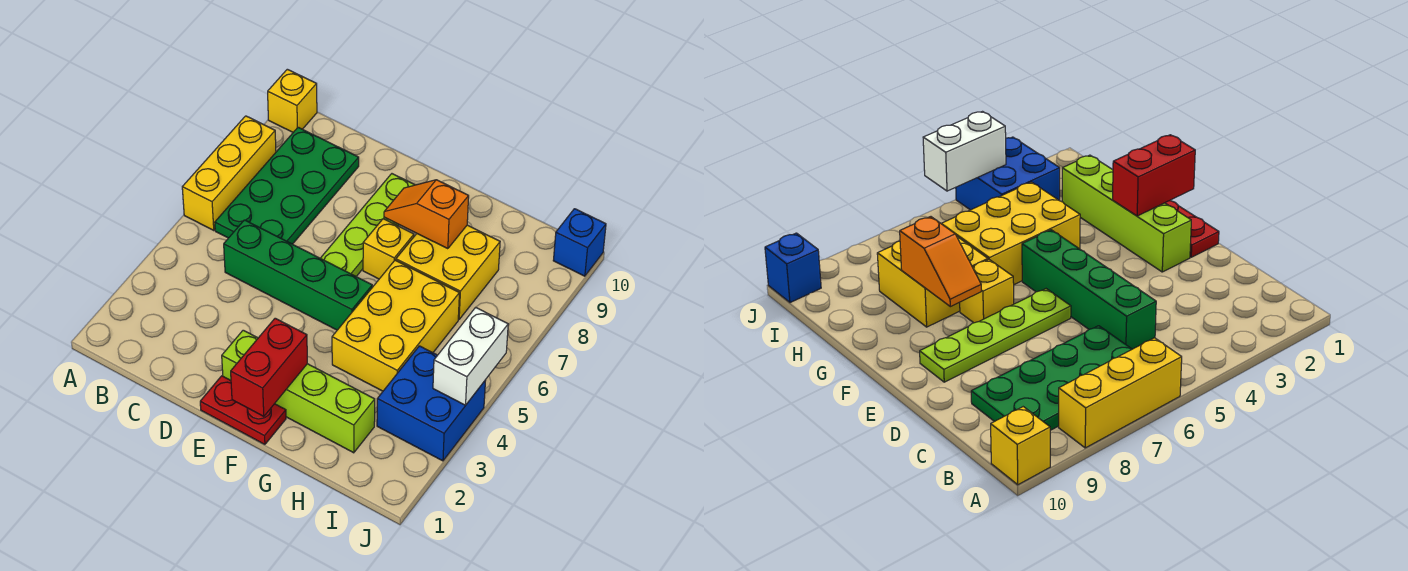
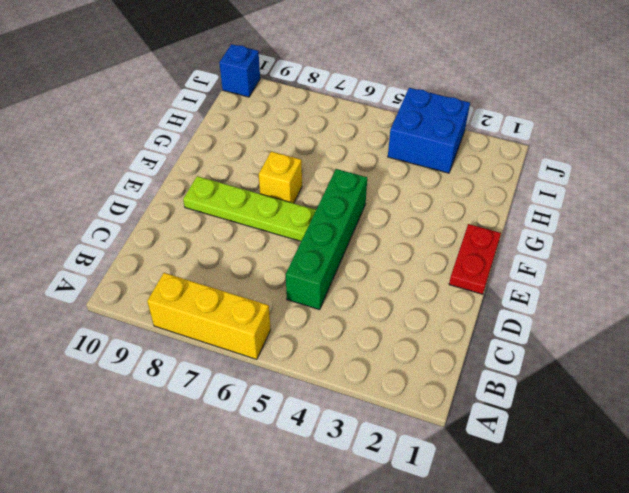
none -> yellow 1x1 brick [268,69,317,132]
none -> green 2x4 plate [215,127,359,244]
none -> lime 1x4 brick [222,330,375,453]

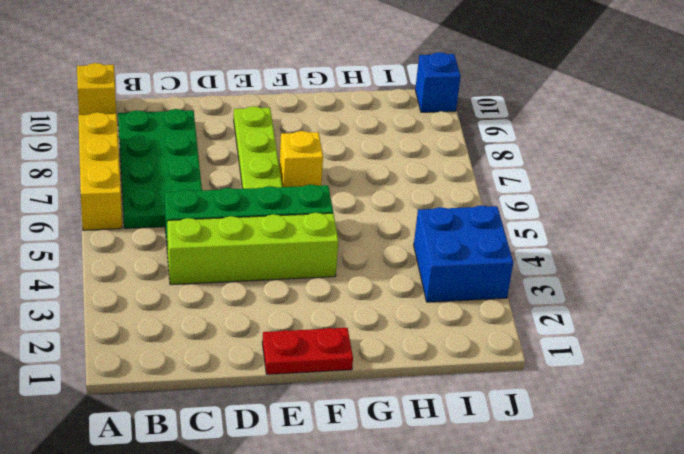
lime 1x4 brick [167,213,338,285] -> lime 1x4 brick moved to [222,330,375,453]
none -> yellow 2x3 brick [332,260,459,391]
none -> yellow 2x2 brick [396,225,500,319]
none -> red 1x2 brick [231,318,307,416]

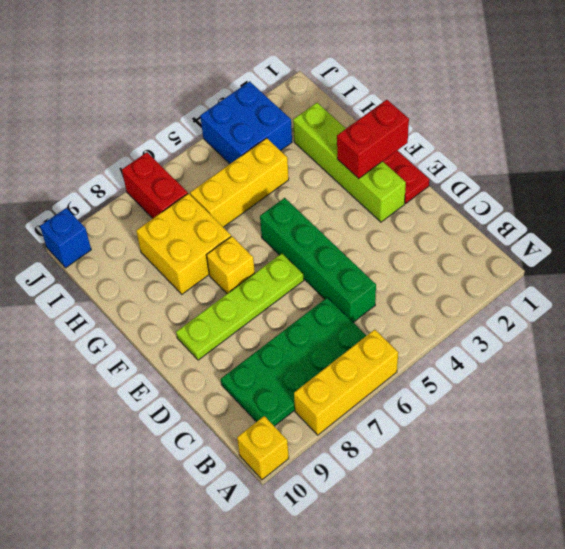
yellow 1x3 brick [190,138,289,227] -> yellow 2x3 brick [332,260,459,391]
red 1x2 brick [122,152,188,218] -> none
none -> orange 1x2 slope [384,180,469,249]
none -> white 1x2 brick [433,307,508,405]

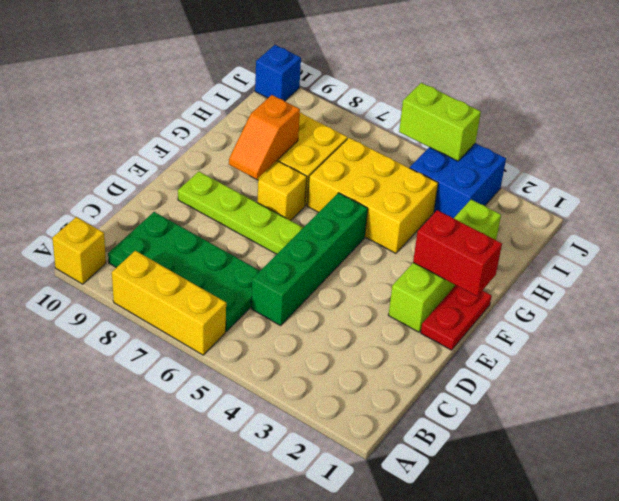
lime 1x2 brick [399,83,481,161] -> white 1x2 brick [433,307,508,405]

